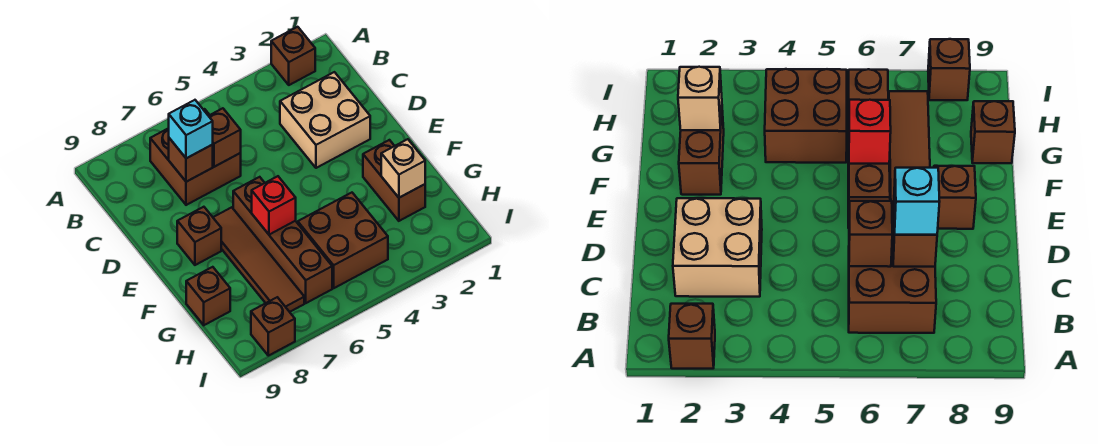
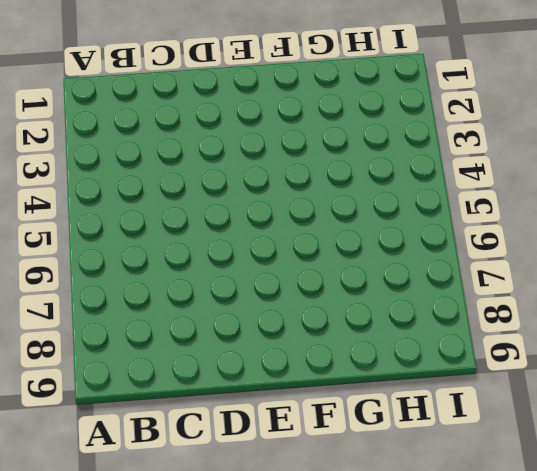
none -> brown 1x1 brick [271,27,315,85]
none -> brown 2x2 brick [150,109,241,205]
none -> tan 2x2 brick [280,72,370,168]

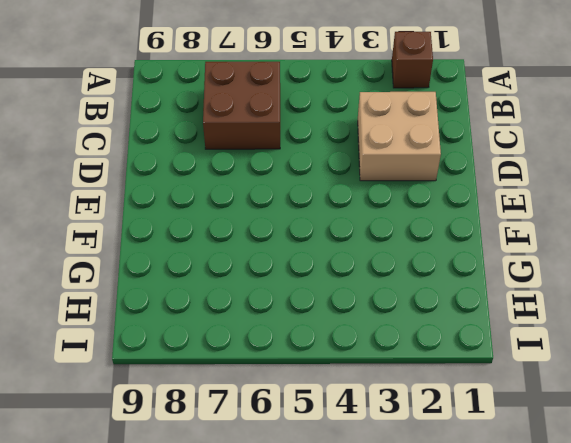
none -> brown 1x4 brick [233,177,332,303]
none -> brown 1x4 tile [213,207,304,312]
none -> brown 1x1 brick [177,207,221,265]

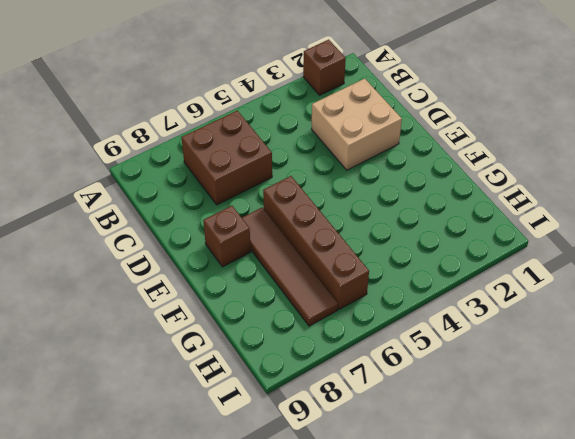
none -> brown 1x2 brick [363,140,425,221]
none -> brown 2x2 brick [298,193,388,288]
none -> brown 1x1 brick [186,267,230,325]

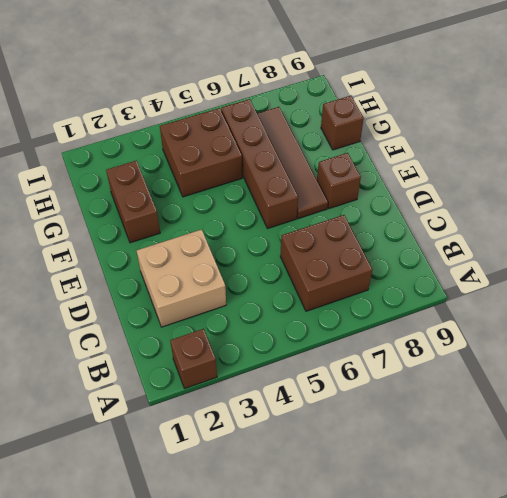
none -> brown 1x1 brick [251,297,295,356]
none -> brown 1x1 brick [209,108,241,167]
none -> brown 1x1 brick [169,138,213,182]

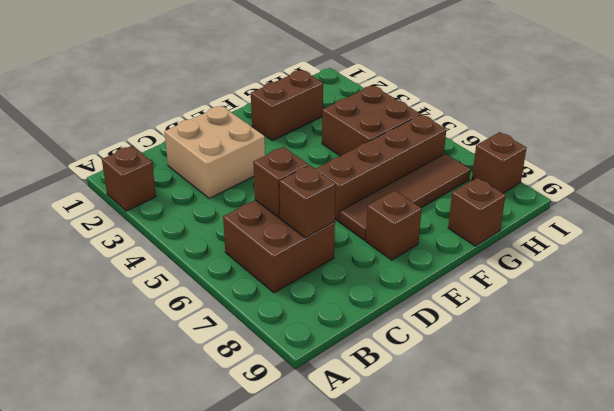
none -> red 1x1 brick [252,176,296,235]
none -> tan 1x1 brick [381,139,425,198]
none -> cyan 1x1 brick [169,100,213,158]

